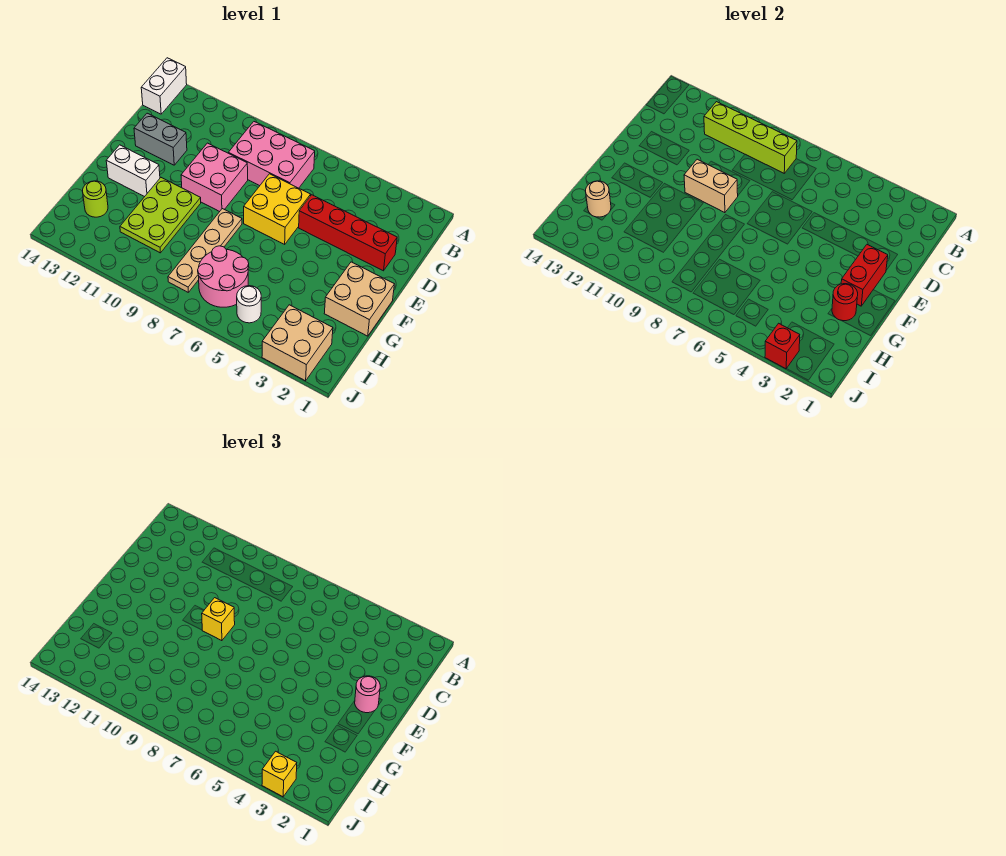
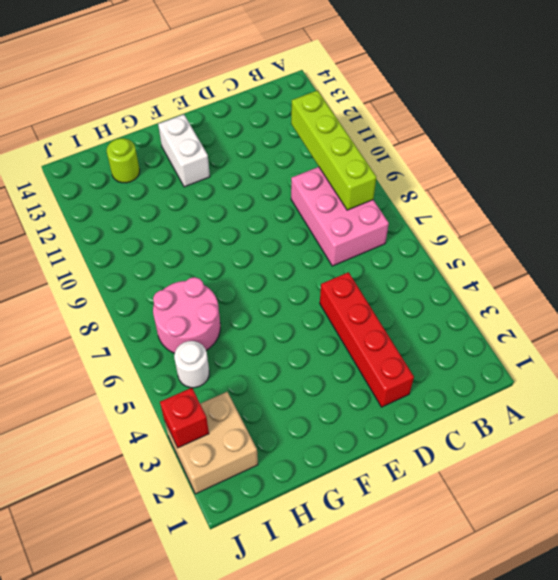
none -> white 1x2 brick [141,58,187,114]
none -> yellow 2x2 brick [244,174,311,244]
none -> pink 2x2 brick [181,143,248,212]

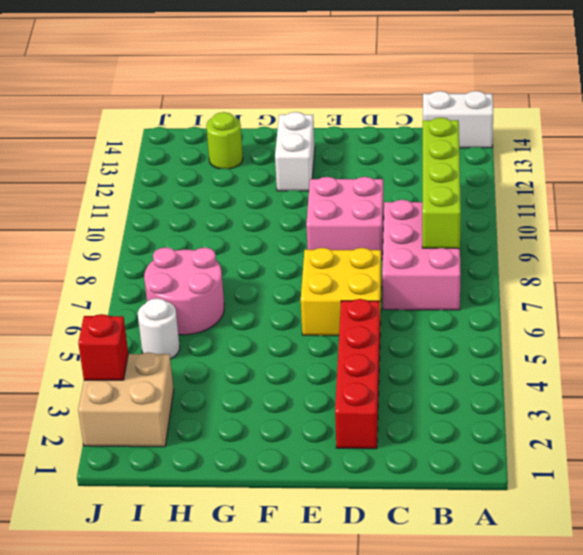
none -> grey 1x2 brick [134,113,187,165]
none -> tan 2x2 brick [324,262,394,336]
none -> tan 1x4 plate [168,209,242,292]

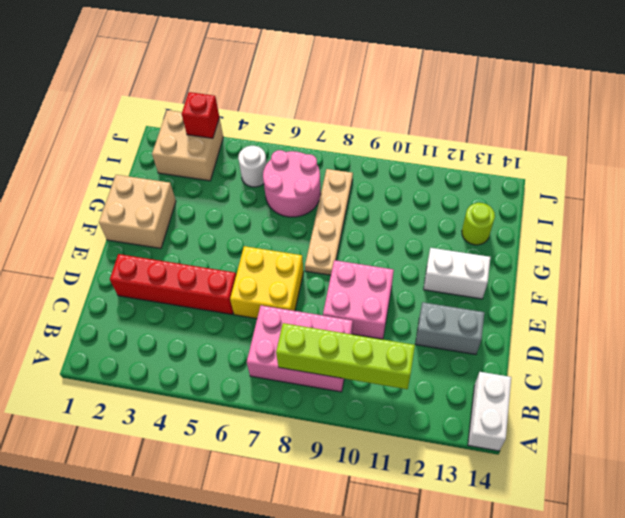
none -> lime 2x3 plate [120,178,201,253]
none -> red 1x2 brick [841,245,888,306]
none -> tan 1x2 brick [684,159,738,213]

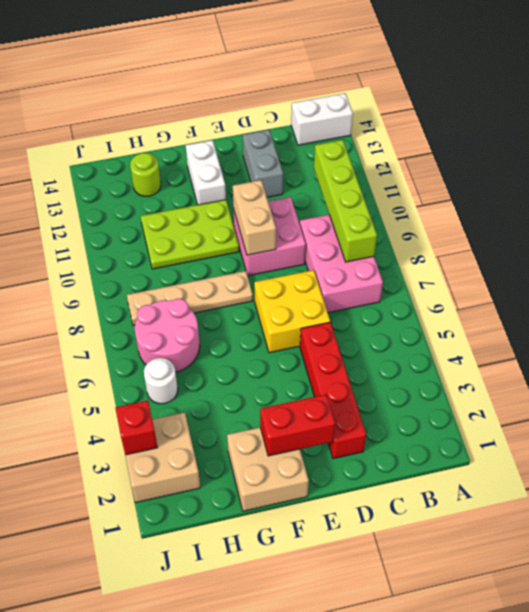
none -> red 1x1 round brick [832,284,858,321]
none -> tan 1x1 round brick [585,181,611,217]
none -> pink 1x1 round brick [355,676,380,713]

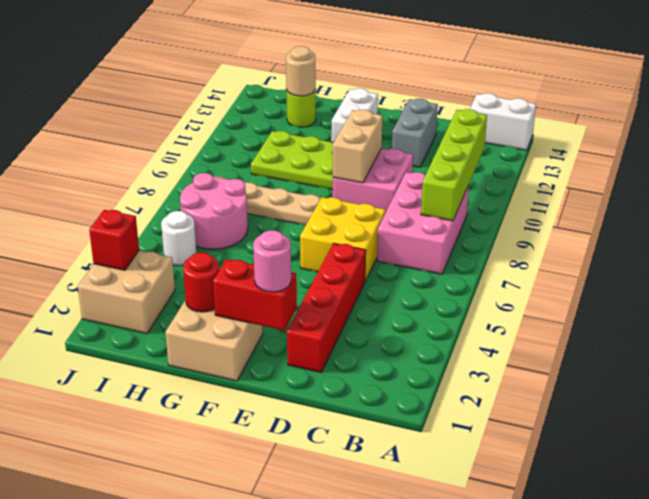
none -> yellow 1x1 brick [202,598,235,641]
none -> yellow 1x1 brick [262,751,297,797]

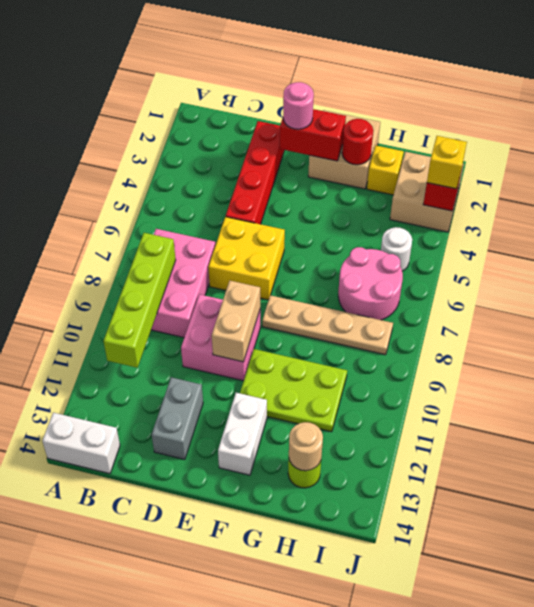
yellow 1x1 brick [367,146,404,195] -> yellow 1x1 brick moved to [202,598,235,641]

